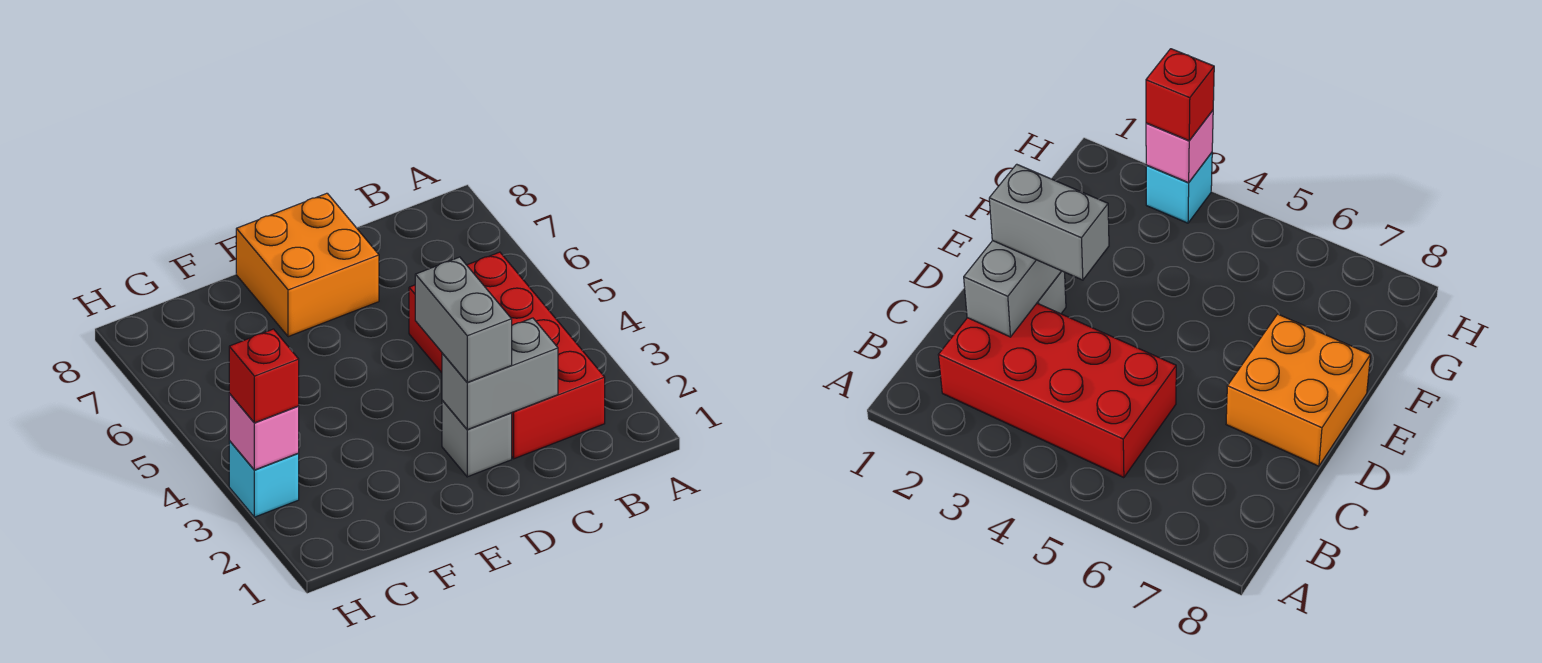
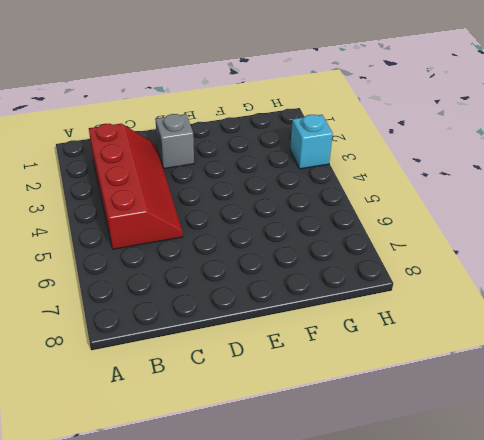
red 2x4 slope [89,124,183,249] -> red 2x4 brick [409,252,605,459]
none -> orange 2x2 brick [236,193,379,337]
none -> grey 1x2 brick [442,318,558,430]

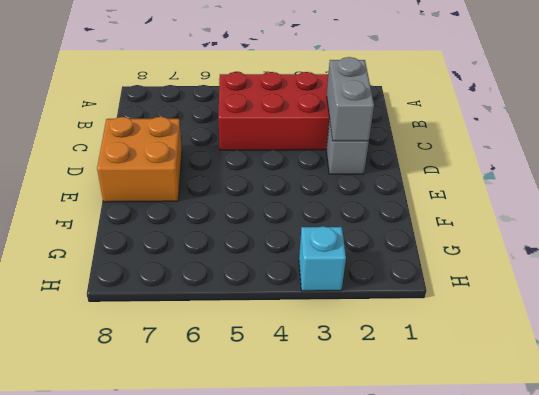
none -> pink 1x1 brick [229,394,299,470]
none -> grey 1x2 brick [415,257,512,382]

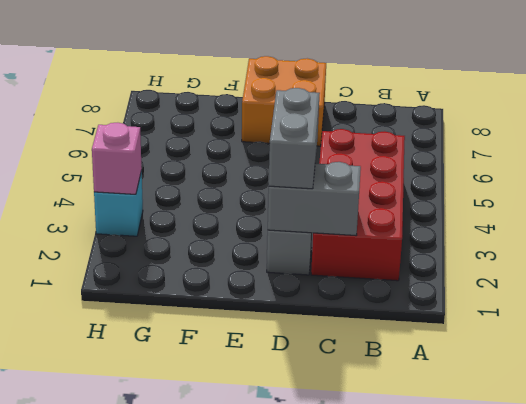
none -> red 1x1 brick [229,329,299,423]

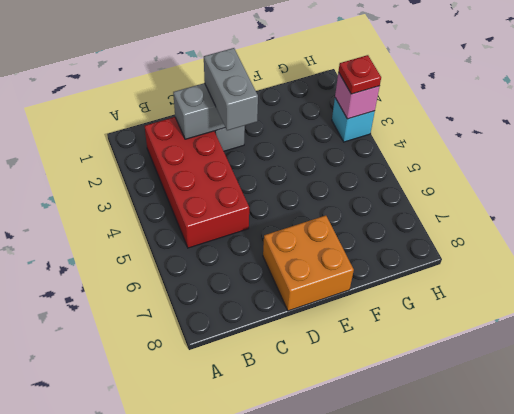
red 1x1 plate [338,55,381,94] -> red 1x1 brick [229,329,299,423]

